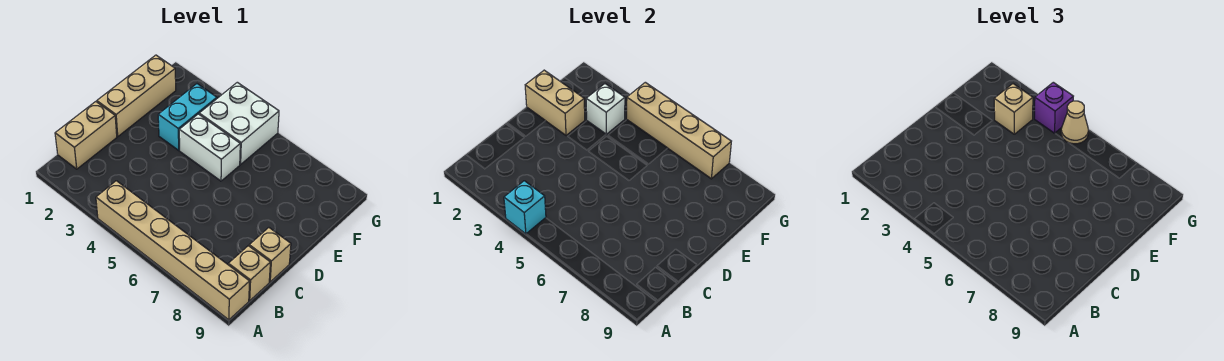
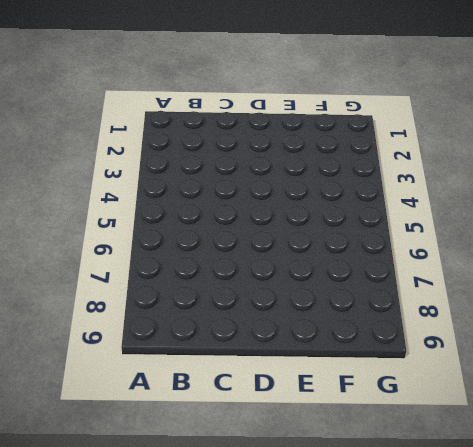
none -> tan 1x6 brick [96,181,250,320]
none -> tan 1x2 brick [55,102,117,169]
none -> tan 1x1 brick [228,246,270,301]

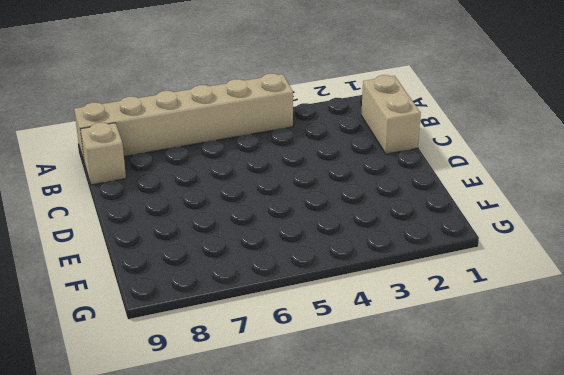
none -> tan 1x1 brick [249,228,291,282]
none -> tan 1x3 brick [97,55,176,136]
none -> cyan 1x2 brick [158,84,217,150]

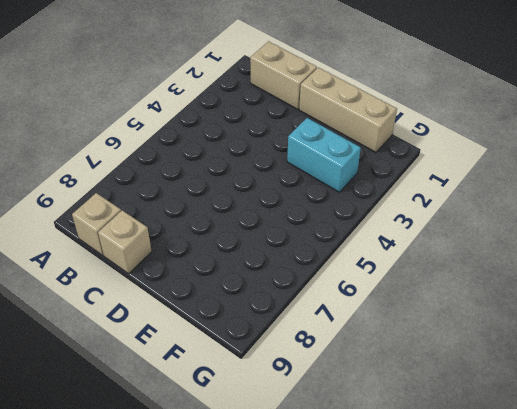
none -> tan 1x6 brick [96,181,250,320]
none -> white 1x2 brick [179,114,240,181]
none -> white 2x2 brick [199,82,279,164]

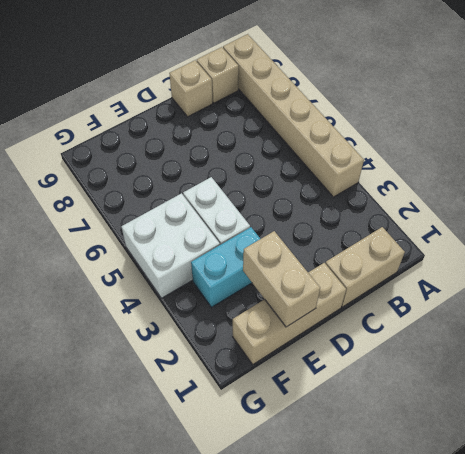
none -> cyan 1x1 brick [504,181,546,234]
none -> white 1x1 brick [586,84,625,134]
none -> tan 1x4 brick [627,82,731,179]

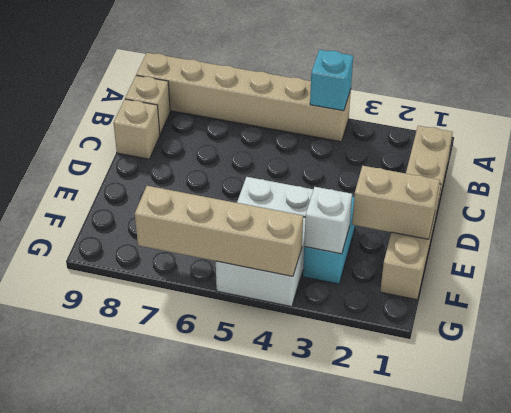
none -> tan 1x1 brick [994,84,1033,134]
none -> purple 1x1 brick [1035,82,1073,133]
none -> tan 1x1 cone [1061,101,1088,144]

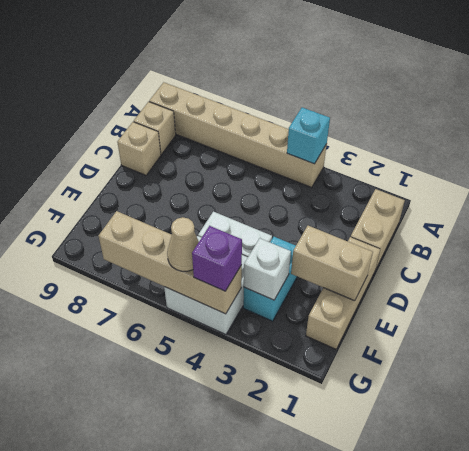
none -> tan 1x1 brick [994,84,1033,134]

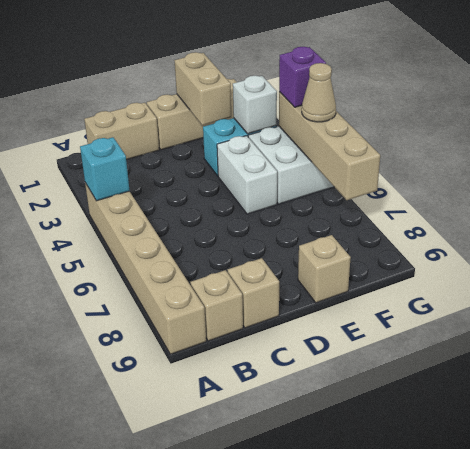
tan 1x1 brick [298,235,351,303] -> tan 1x1 brick moved to [994,84,1033,134]

